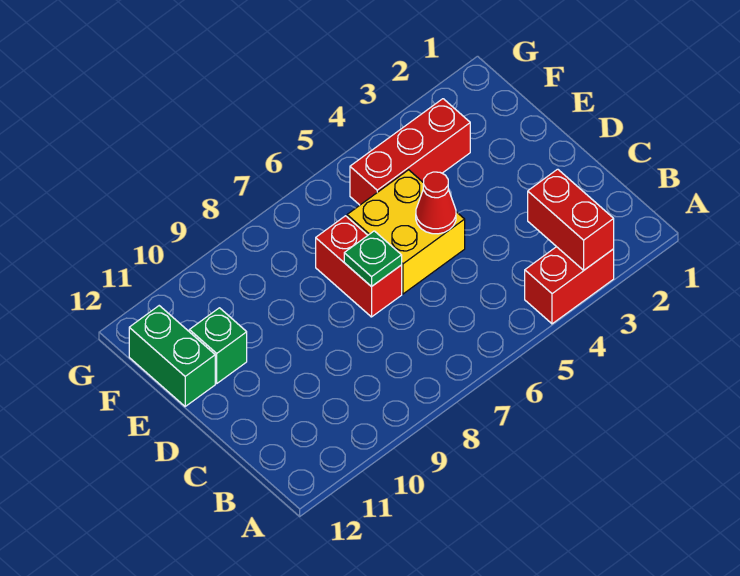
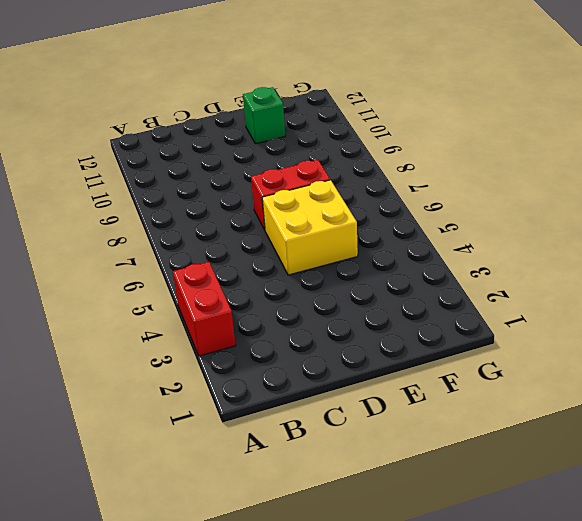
none -> green 1x2 brick [129,306,215,406]
none -> red 1x3 brick [350,99,470,205]

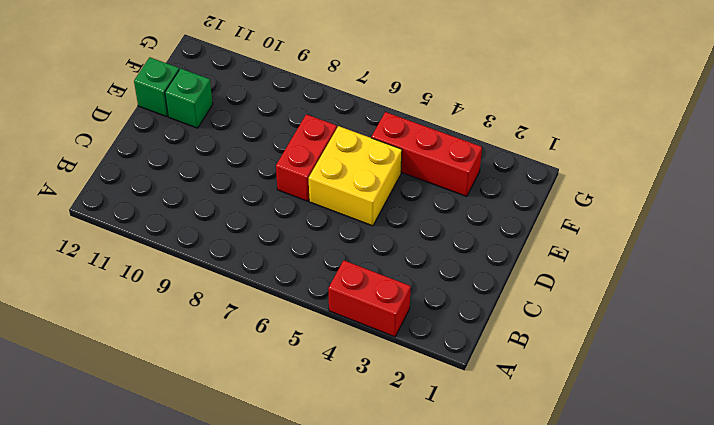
green 1x1 brick [134,57,179,117] -> green 1x2 brick [129,306,215,406]
none -> red 1x2 brick [528,169,614,270]
none -> red 1x1 cone [416,172,456,234]

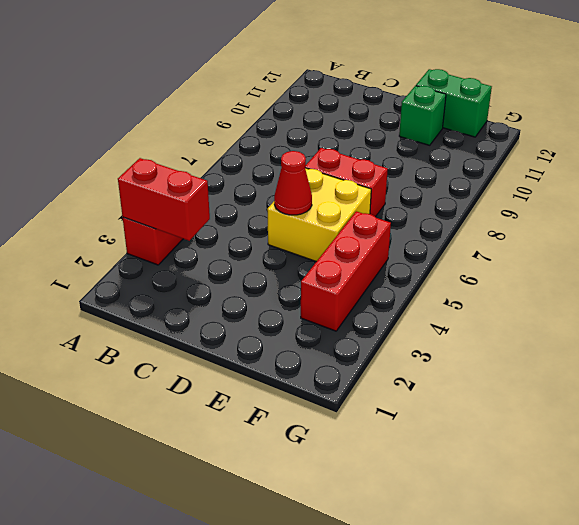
none -> green 1x1 plate [344,231,402,287]

